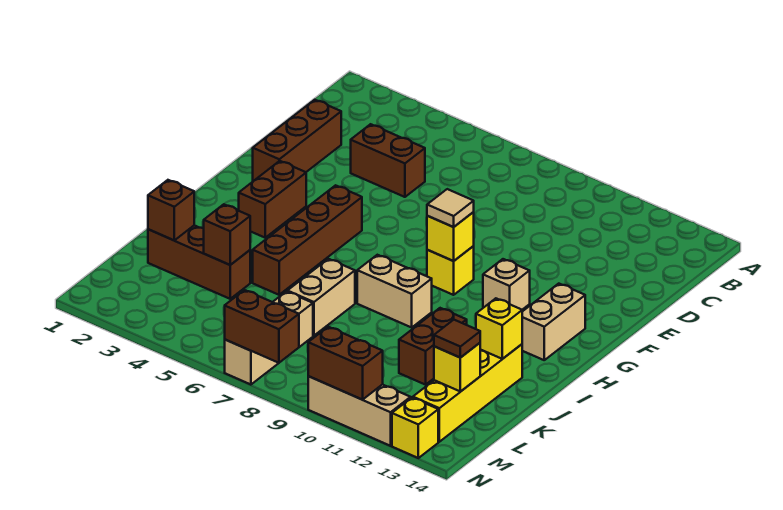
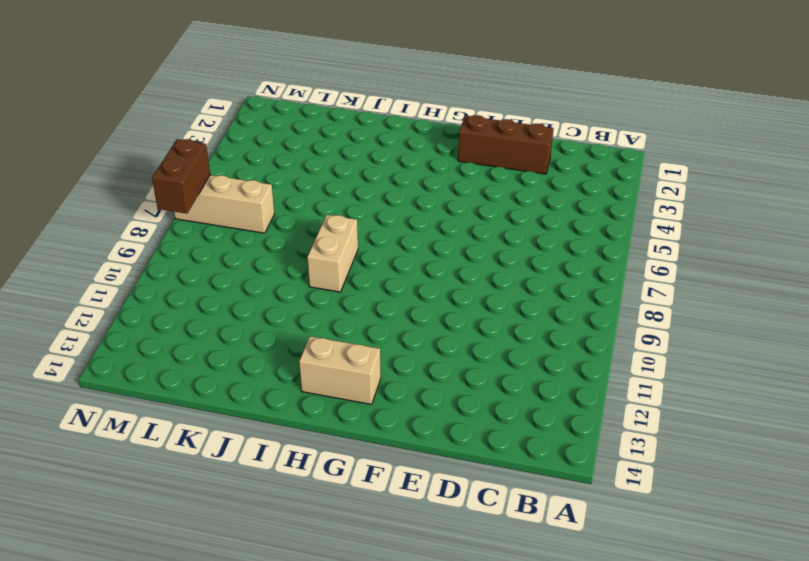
none -> brown 1x2 brick [351,124,425,197]
none -> brown 1x2 brick [239,161,306,238]
none -> brown 1x4 brick [253,185,362,295]

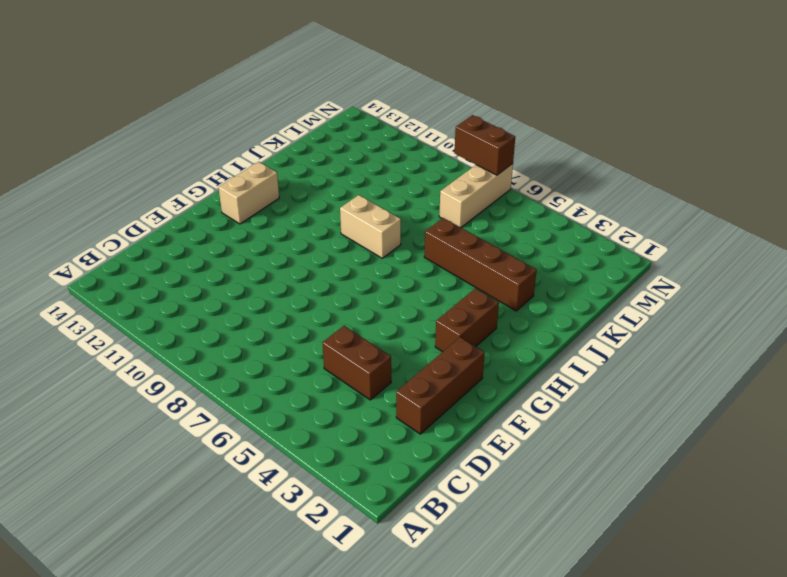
brown 1x4 brick [424,218,537,311] -> brown 1x4 brick turned to [253,185,362,295]
none -> yellow 1x1 brick [427,246,474,295]
none -> tan 1x1 brick [483,259,530,310]
none -> tan 1x2 brick [287,259,355,336]

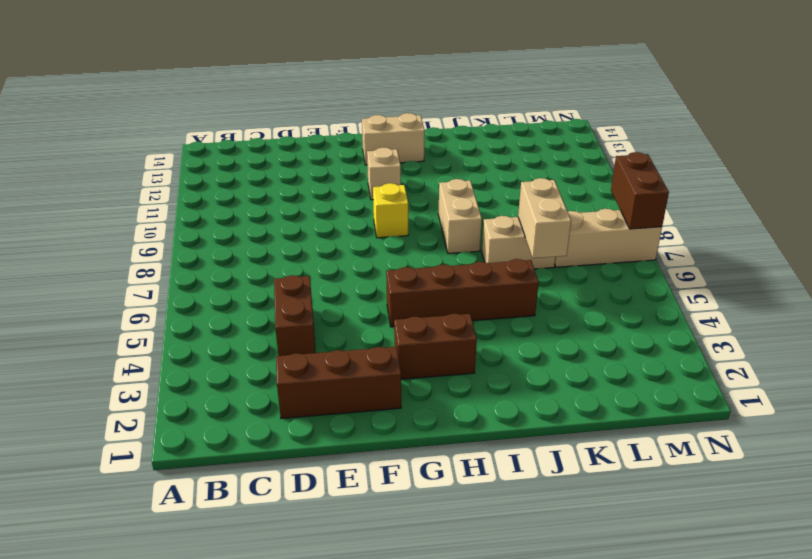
tan 1x2 brick [518,178,571,258] -> none
none -> brown 1x2 brick [399,308,467,385]
none -> yellow 1x4 brick [413,344,522,442]
none -> brown 1x3 brick [148,225,250,299]

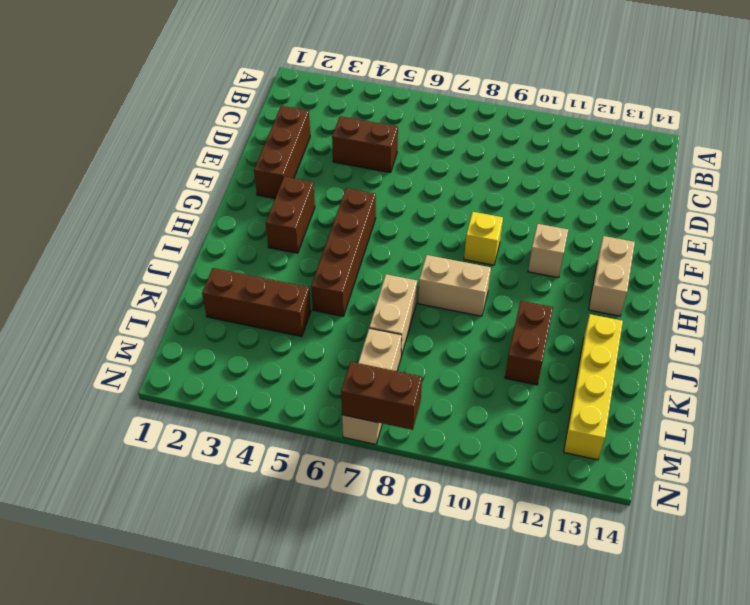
none -> tan 1x3 brick [308,376,411,446]
none -> yellow 1x1 brick [392,398,438,458]
none -> yellow 1x1 brick [427,212,474,261]

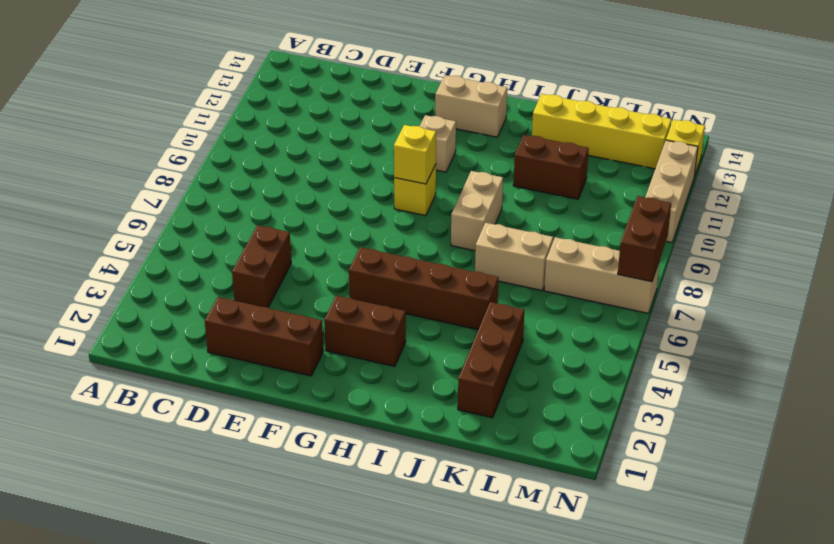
none -> yellow 1x1 brick [476,298,522,359]
none -> brown 1x1 brick [148,180,194,240]
none -> brown 1x1 brick [204,204,250,265]

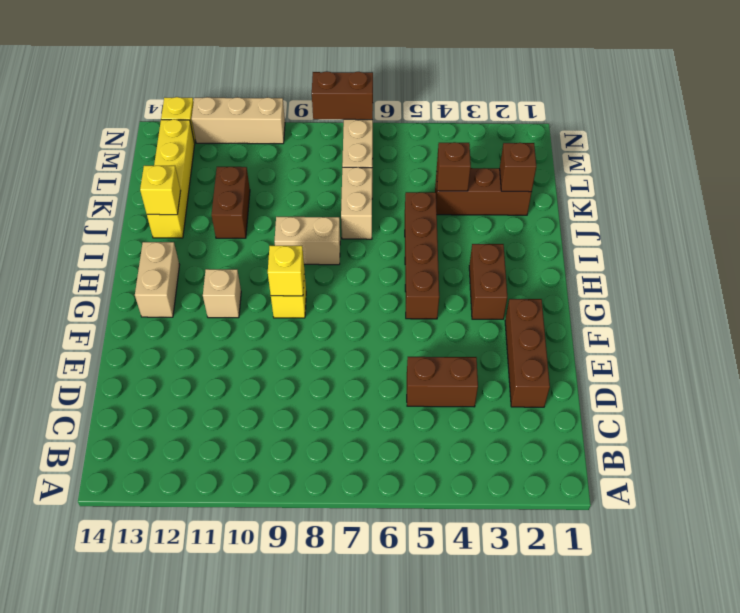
none -> yellow 1x1 brick [434,343,480,392]
none -> brown 1x2 brick [308,327,383,400]
none -> tan 1x1 tile [427,189,474,227]

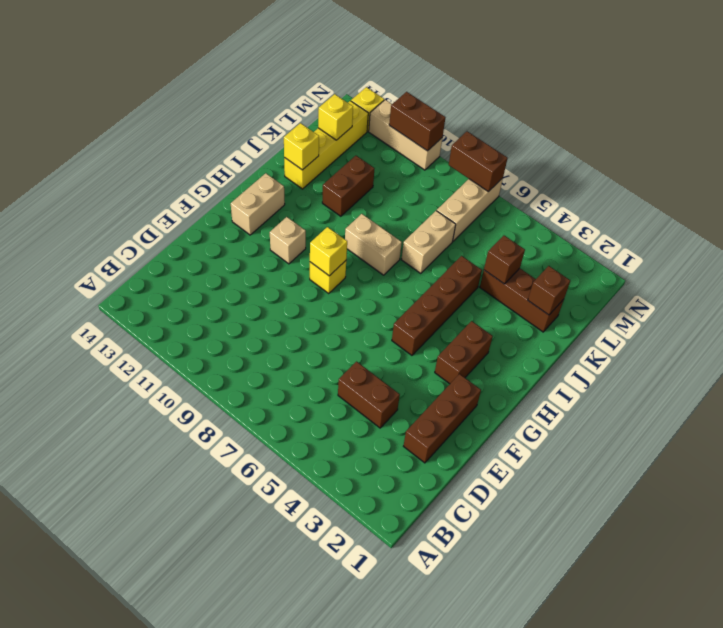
none -> tan 1x1 tile [427,189,474,227]
none -> brown 1x1 tile [434,320,480,358]

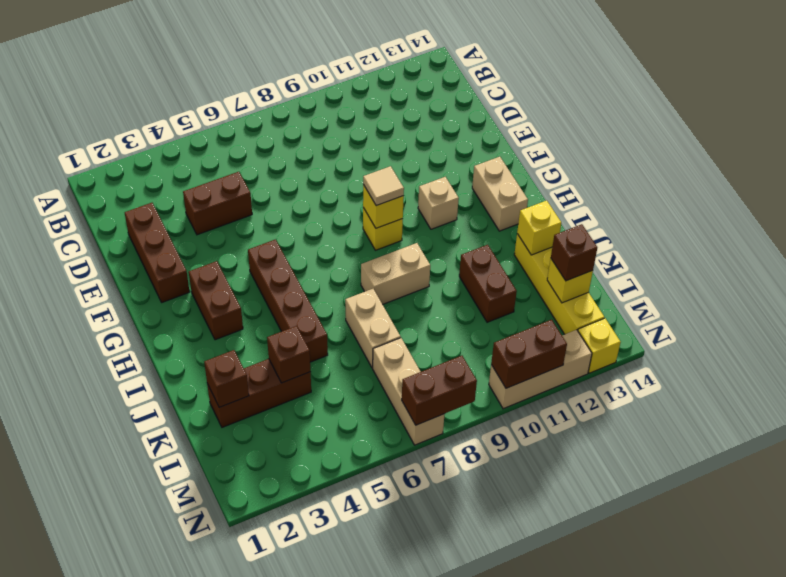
brown 1x1 brick [551,224,597,281] -> brown 1x1 tile [434,320,480,358]

